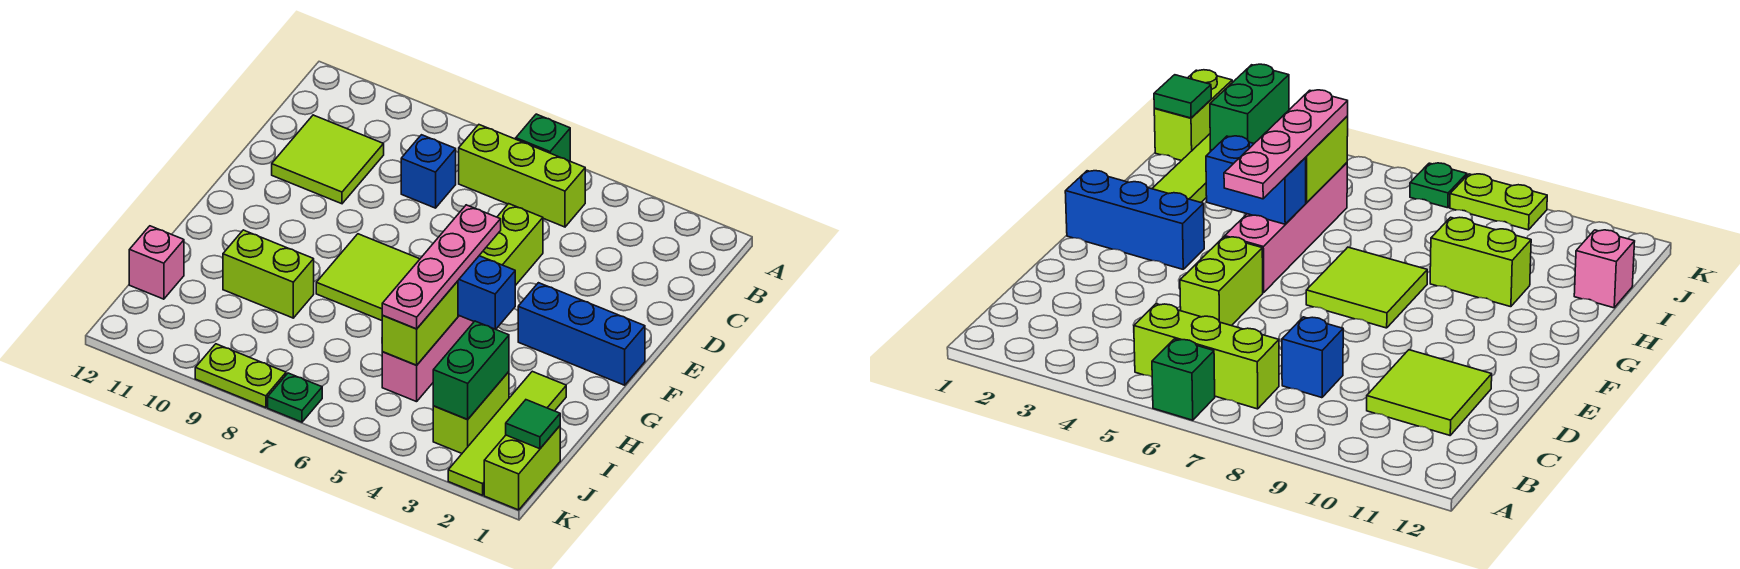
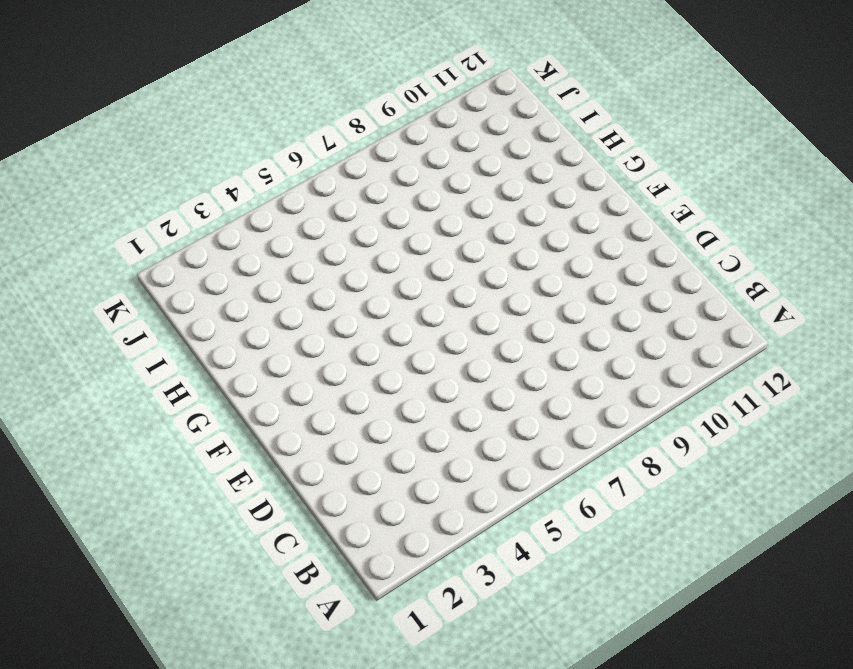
none -> green 1x1 brick [516,114,570,161]
none -> lime 1x3 brick [459,125,585,227]
none -> blue 1x1 brick [401,135,456,208]

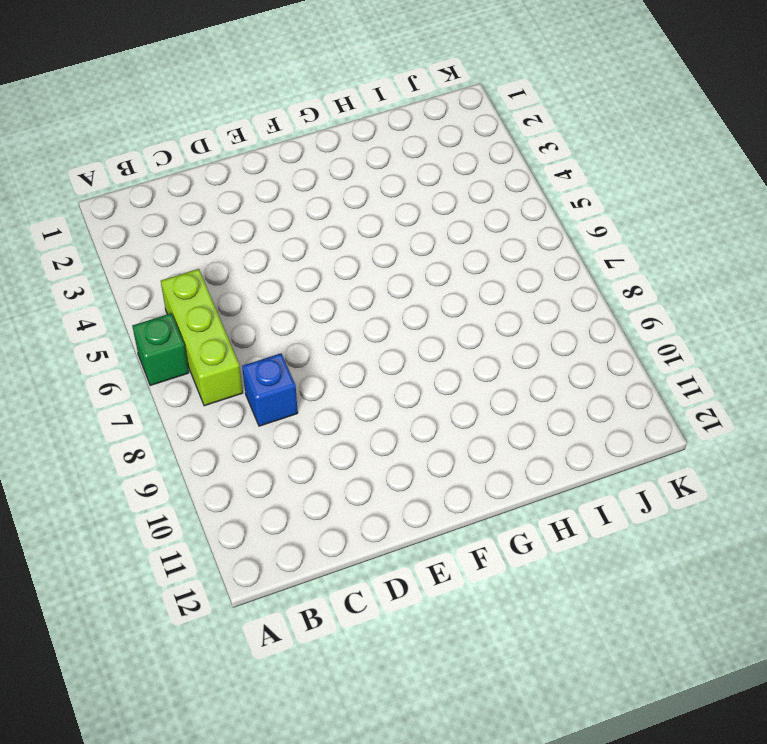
none -> lime 2x2 tile [272,115,384,204]
none -> lime 1x2 brick [479,204,543,286]
none -> blue 1x3 brick [518,283,645,385]

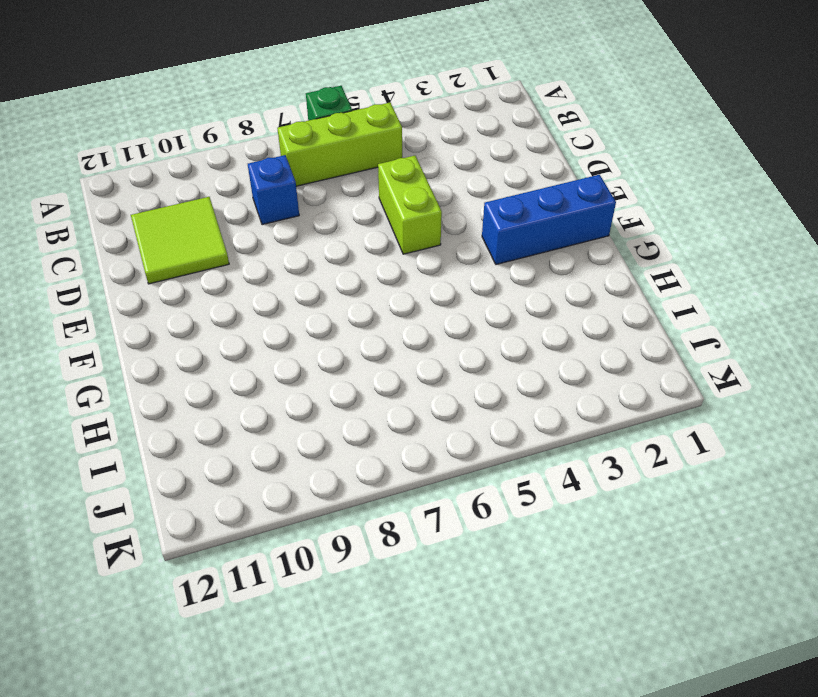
none -> pink 1x4 brick [382,315,474,402]
none -> lime 2x2 tile [316,234,420,320]
none -> lime 1x4 tile [448,371,566,495]

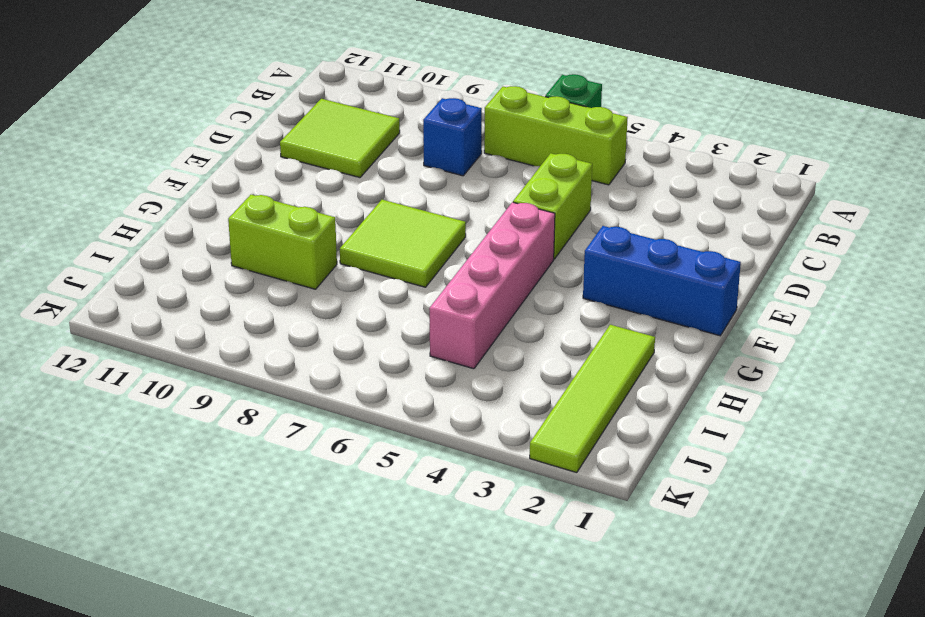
none -> lime 1x2 brick [433,372,509,453]
none -> pink 1x1 brick [129,226,184,299]
none -> lime 1x2 brick [484,426,560,510]

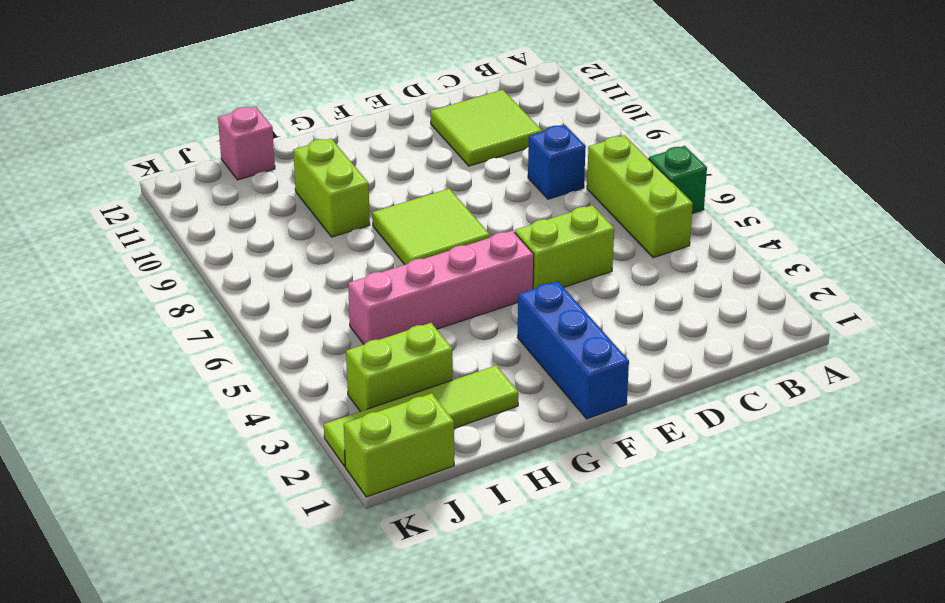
none -> green 1x1 plate [268,373,322,422]
none -> lime 1x2 plate [195,344,286,408]
none -> blue 1x2 brick [458,256,515,329]

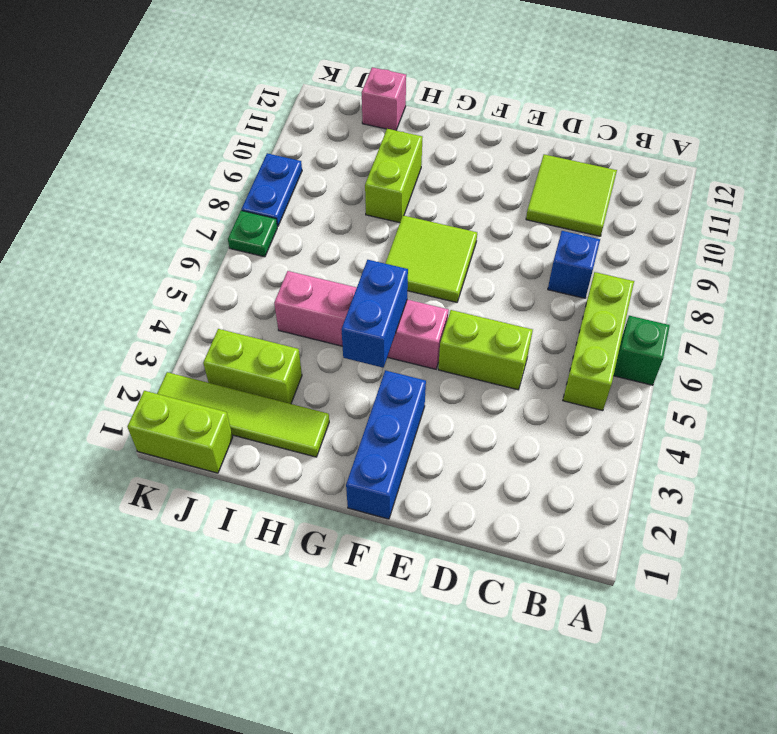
blue 1x2 plate [241,153,302,227] -> lime 1x2 plate [195,344,286,408]
none -> lime 1x2 brick [382,281,458,365]
none -> green 1x2 brick [433,321,509,419]
none -> green 1x1 tile [506,400,560,449]

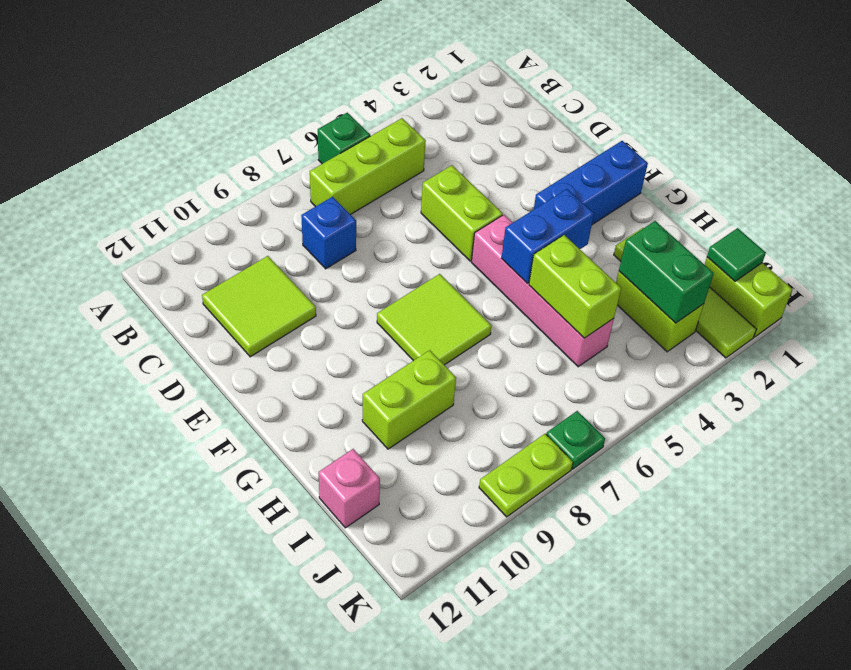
none -> pink 1x4 plate [382,205,501,329]

